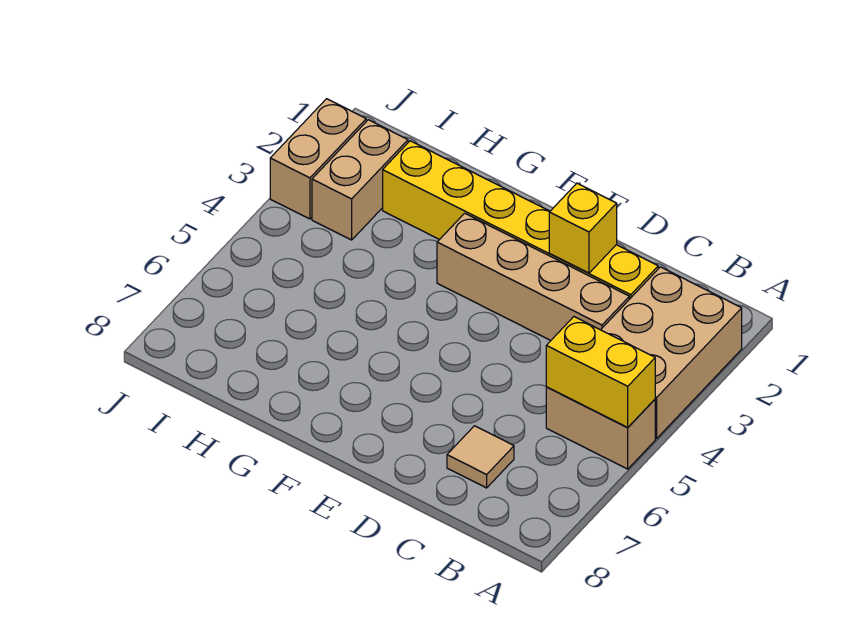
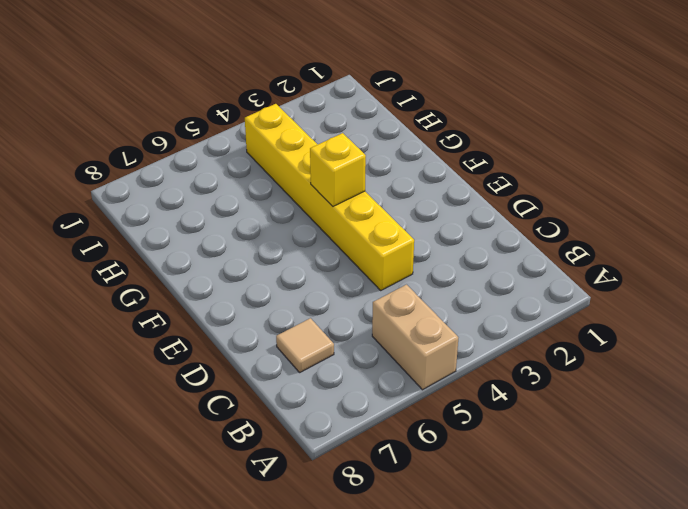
yellow 1x6 brick [245,104,414,290] -> yellow 1x6 brick moved to [383,141,658,299]
yellow 1x1 brick [310,133,366,206] -> yellow 1x1 brick moved to [549,183,617,273]
none -> tan 2x3 brick [601,267,742,439]
none -> tan 1x4 brick [437,213,629,340]

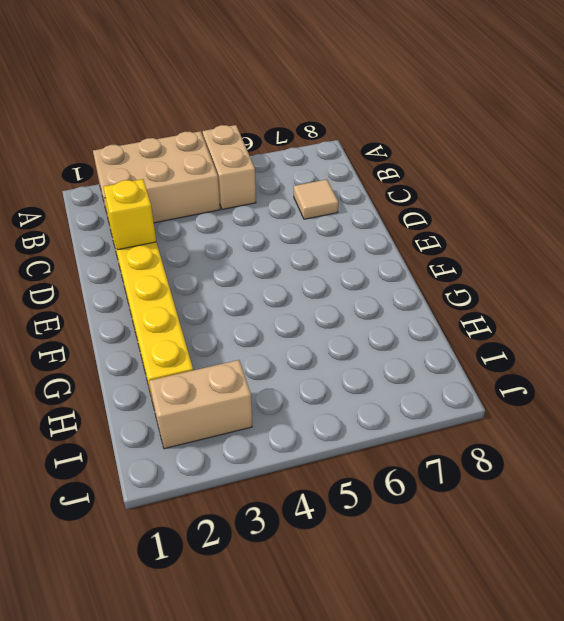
none -> tan 1x4 brick [437,213,629,340]
none -> tan 1x2 brick [270,99,366,219]

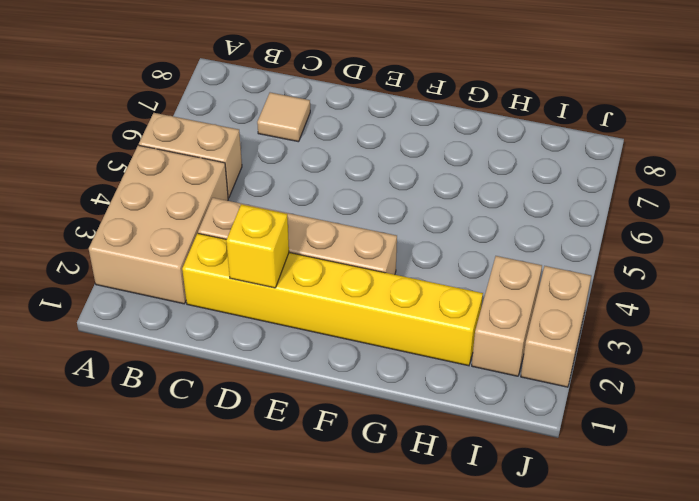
none -> yellow 1x2 brick [546,317,655,428]

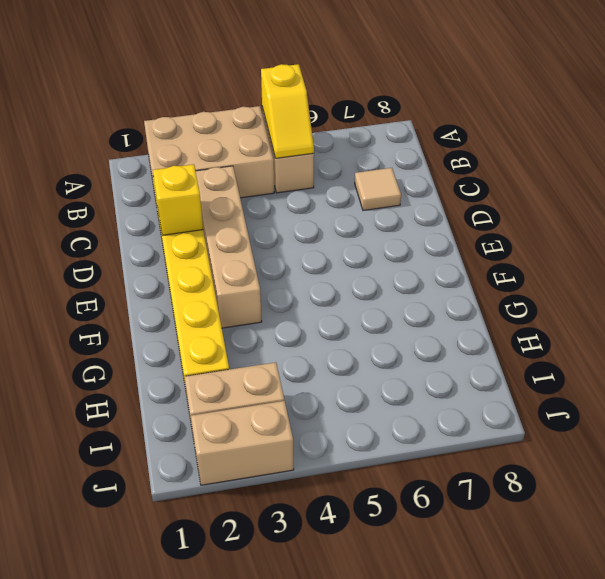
yellow 1x2 slope [261,64,314,158] -> yellow 1x2 brick [546,317,655,428]

